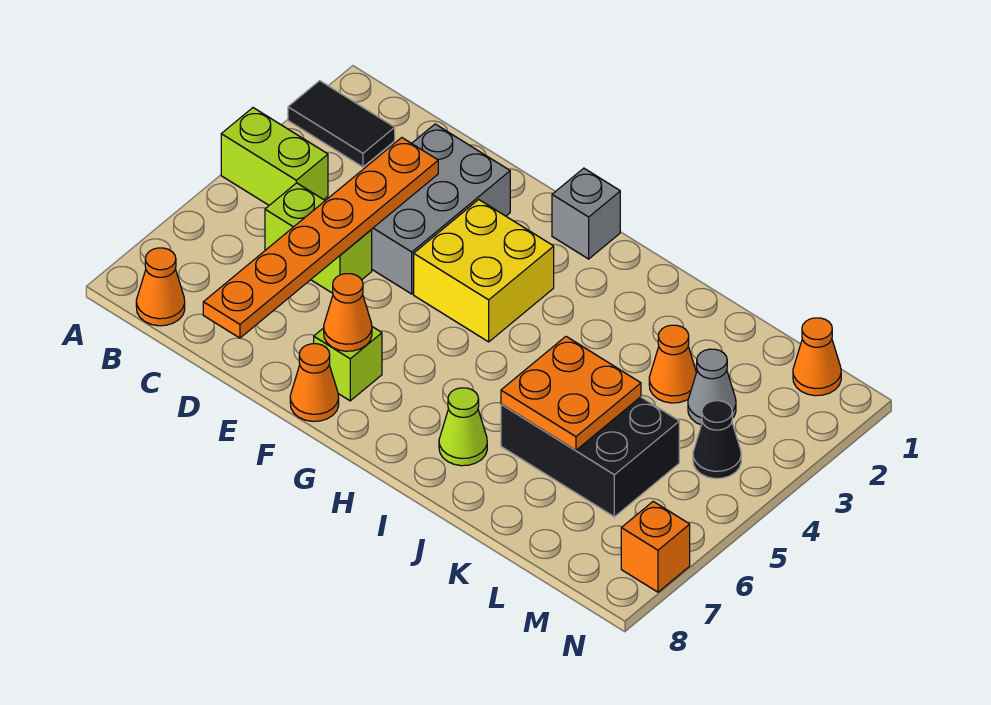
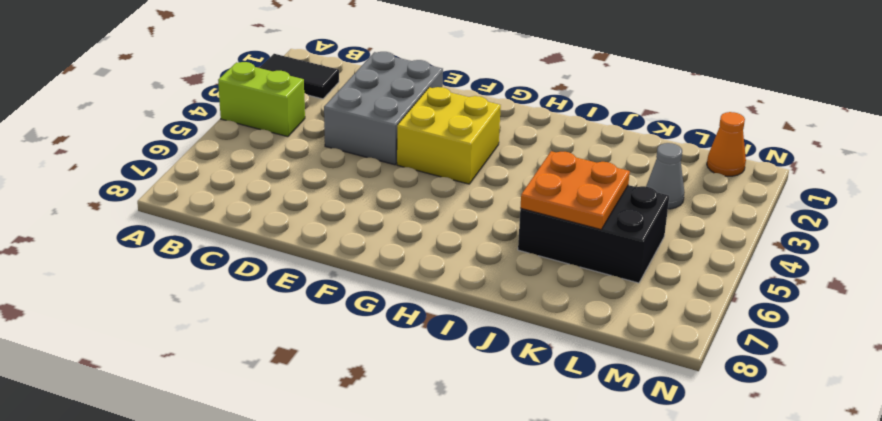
none -> orange 1x1 cone [136,248,185,326]
none -> lime 1x2 brick [265,183,372,293]
none -> lime 1x1 brick [314,327,382,401]

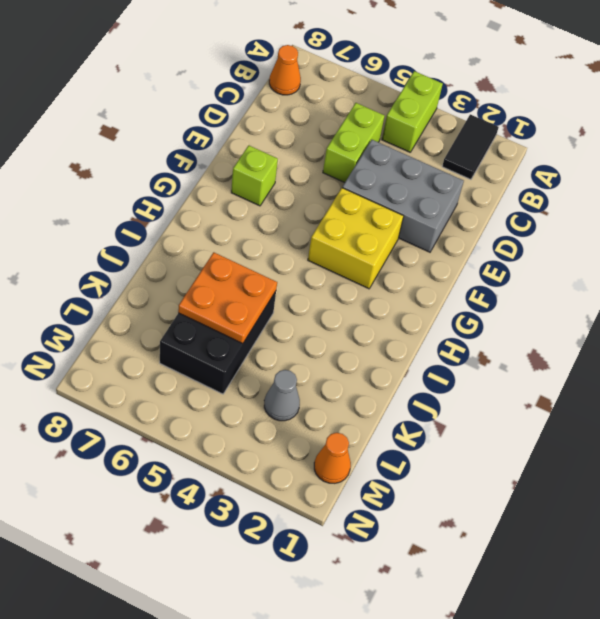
none -> orange 1x1 cone [290,344,339,421]
none -> grey 1x1 brick [552,168,620,259]
none -> lime 1x1 cone [439,388,487,466]

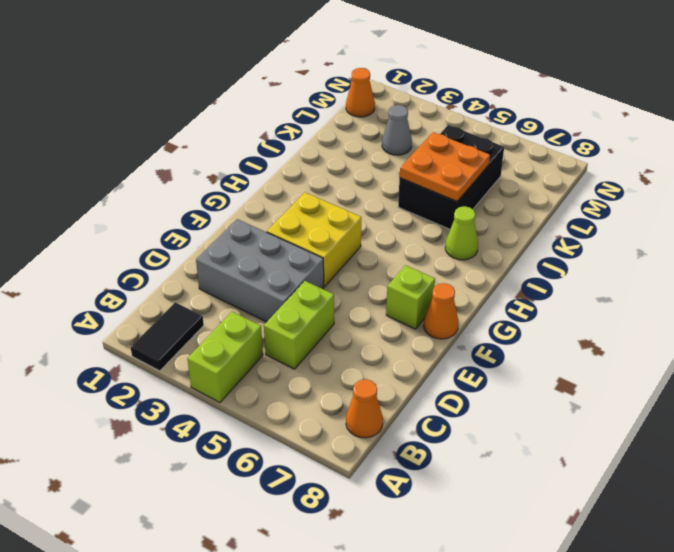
none -> grey 1x1 brick [552,168,620,259]
none -> orange 1x1 cone [649,325,696,403]
none -> black 1x1 cone [693,401,741,478]

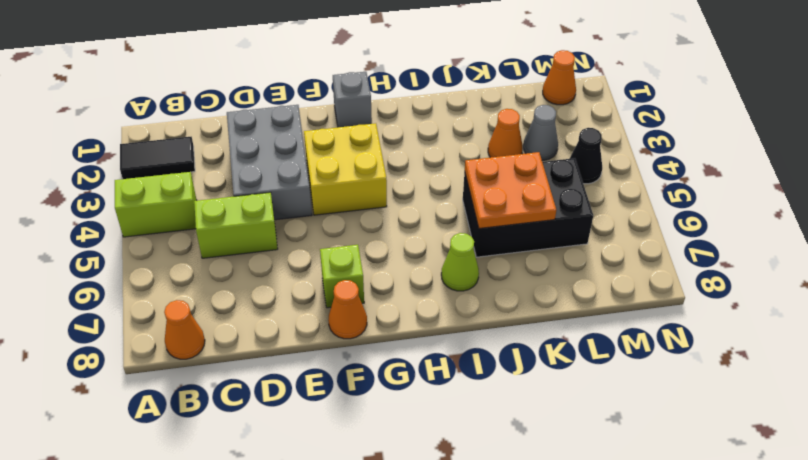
none -> orange 1x1 brick [621,502,690,592]
none -> orange 1x6 plate [203,138,438,338]
none -> orange 1x1 cone [324,274,372,351]

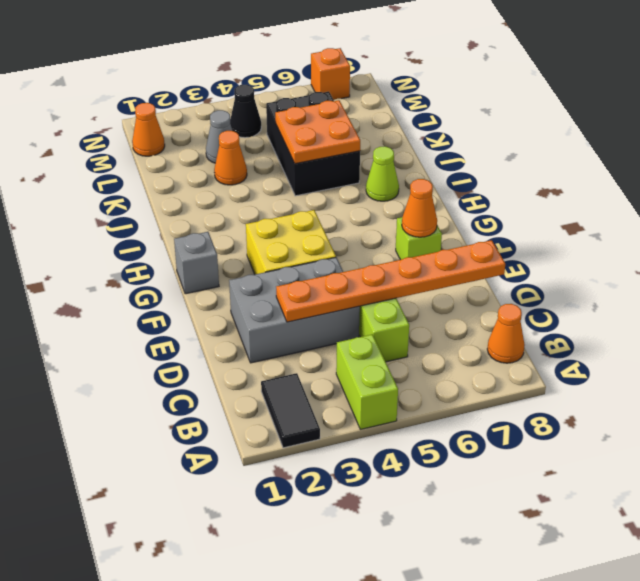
none -> orange 1x1 cone [290,344,339,421]

